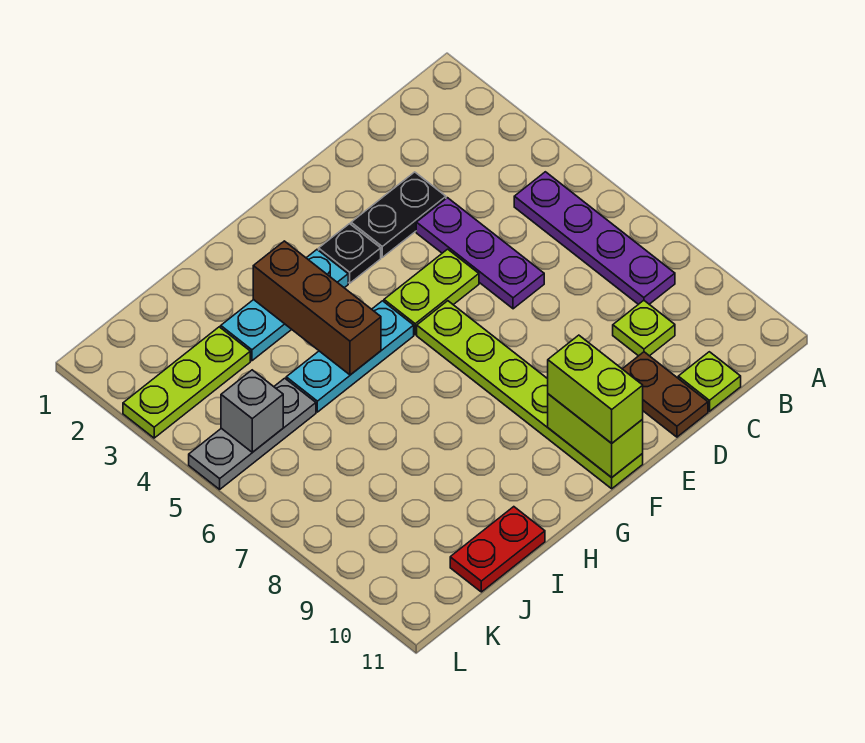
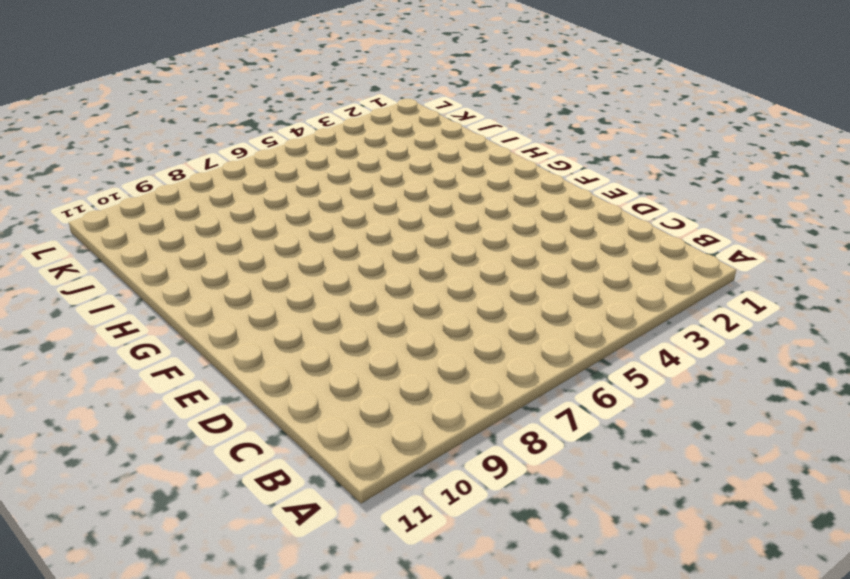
none -> purple 1x4 plate [514,172,675,304]
none -> lime 1x1 plate [613,300,675,356]
none -> lime 1x1 plate [678,352,741,411]

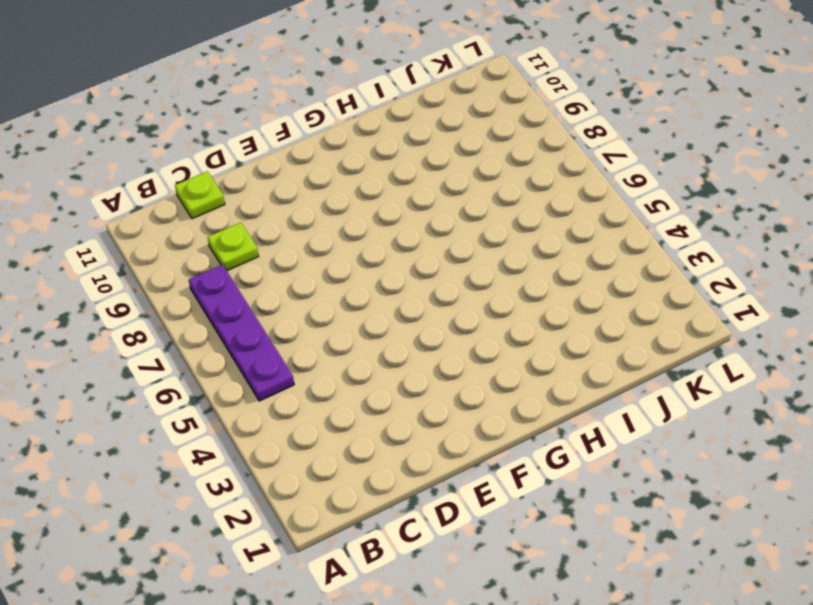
none -> black 1x2 plate [351,172,446,257]
none -> purple 1x3 plate [416,198,544,309]
none -> brown 1x2 plate [623,352,708,437]

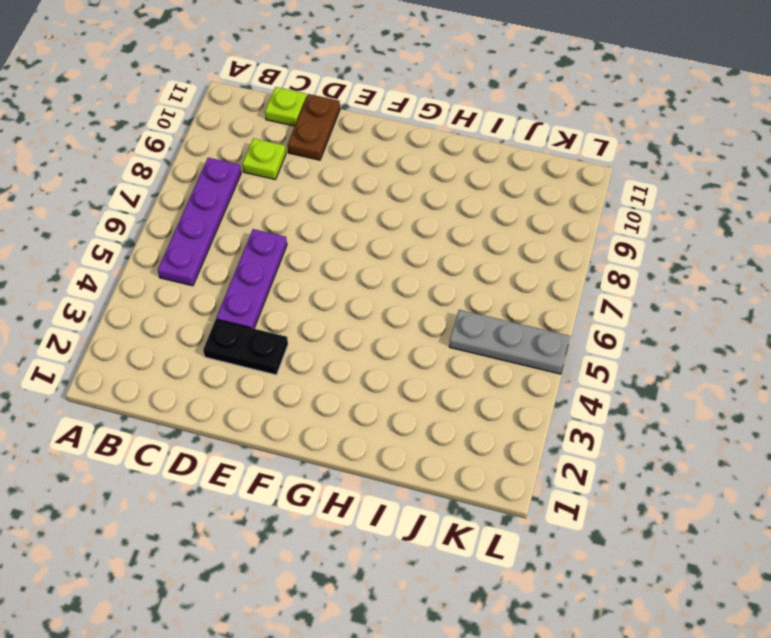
none -> lime 1x2 plate [384,249,479,335]
none -> black 1x1 plate [319,224,381,283]
none -> lime 1x6 plate [417,301,643,489]

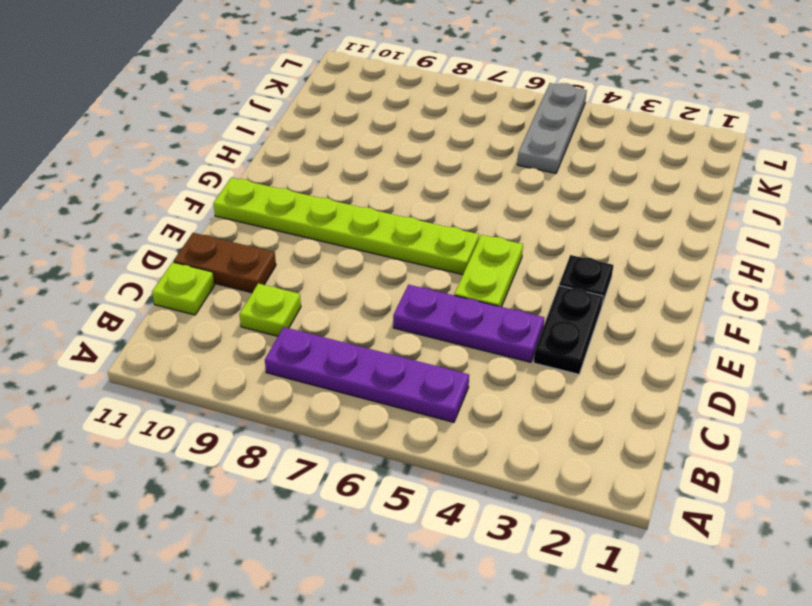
none -> cyan 1x3 plate [221,250,348,361]
none -> cyan 1x3 plate [286,301,414,412]
none -> red 1x2 plate [450,507,545,592]

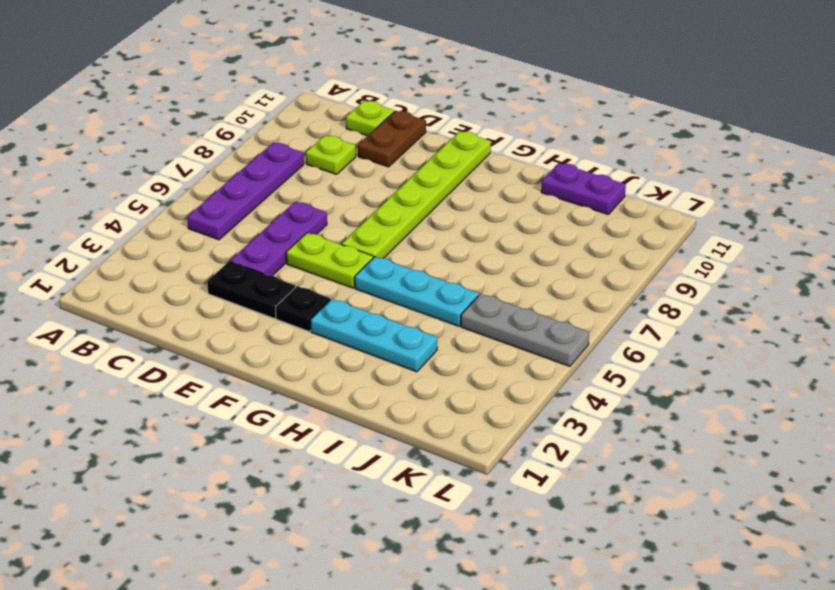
purple 1x2 plate [541,163,626,214] -> red 1x2 plate [450,507,545,592]
none -> lime 1x3 plate [123,327,250,438]
none -> lime 1x2 brick [548,394,643,477]
none -> brown 1x3 brick [253,241,381,375]

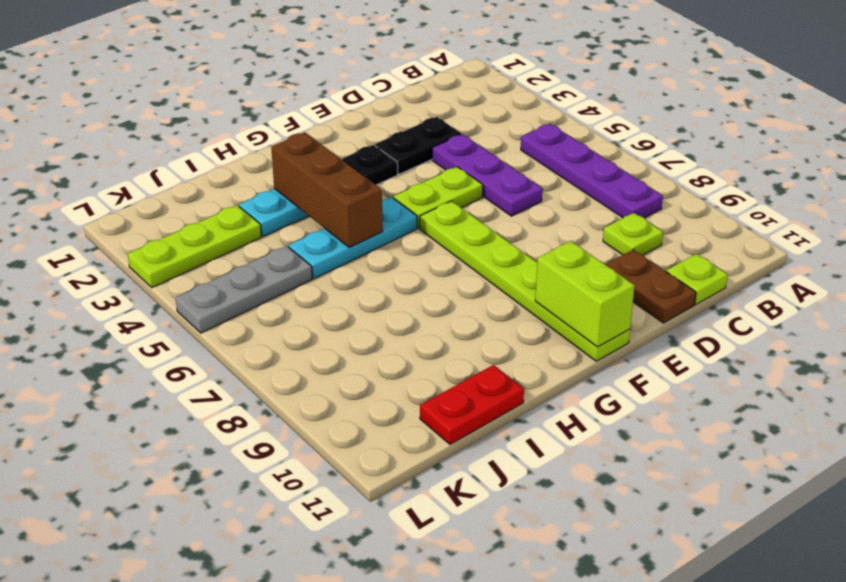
none -> grey 1x1 brick [221,370,283,452]
none -> lime 1x2 brick [548,335,643,443]

